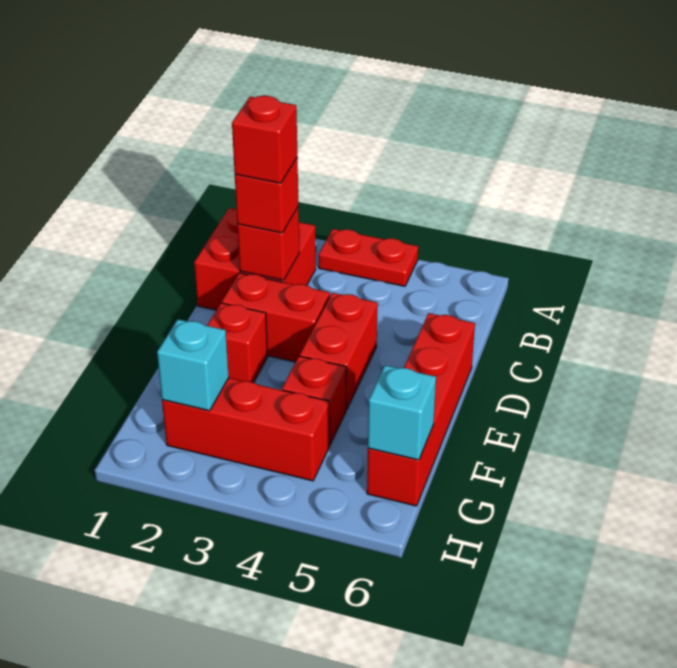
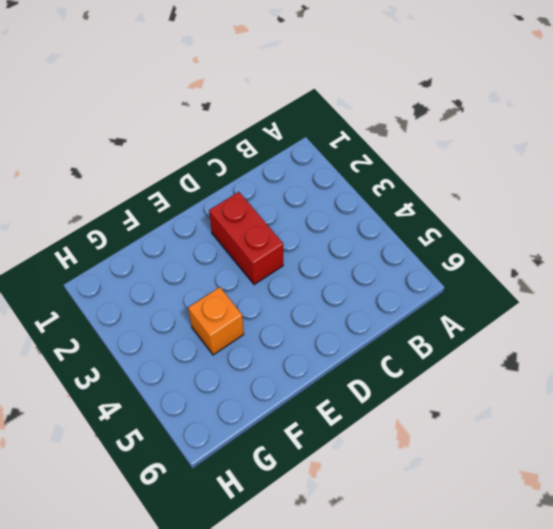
orange 1x1 brick [188,287,244,355] -> red 1x1 brick [282,356,346,444]
none -> red 1x2 plate [318,229,418,286]
none -> red 2x2 brick [194,208,316,310]
none -> red 1x2 brick [300,293,378,410]

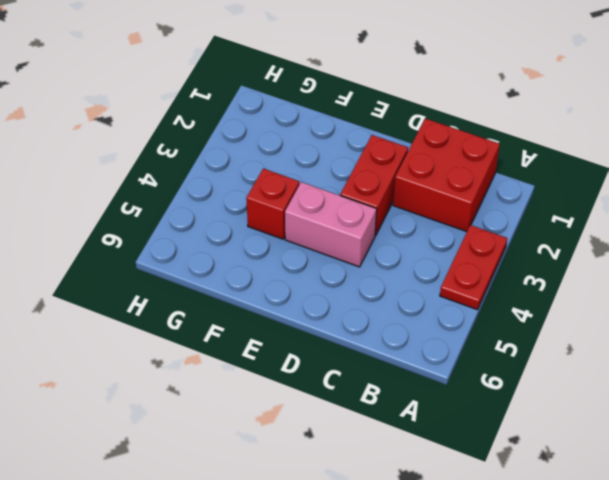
pink 1x2 brick [285,182,377,267] -> red 1x2 brick [300,293,378,410]
none -> red 1x4 brick [367,313,475,506]
none -> red 1x1 brick [207,303,268,383]
none -> red 1x3 brick [162,378,330,481]

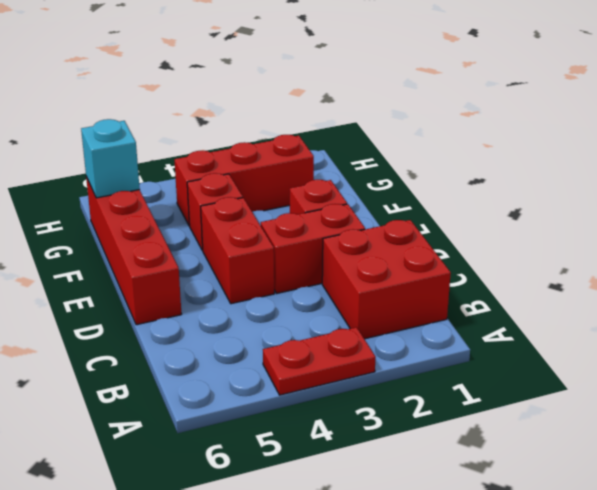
none -> red 1x1 brick [237,207,299,280]
none -> cyan 1x1 brick [157,319,229,411]
none -> red 1x1 brick [235,158,298,233]

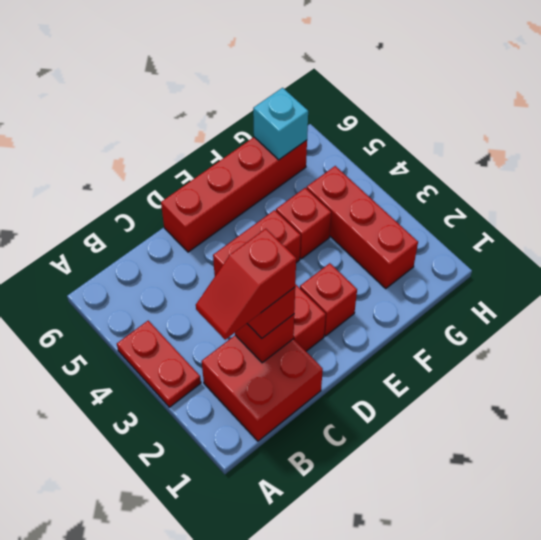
red 1x2 slope [196,229,296,340] -> red 1x1 brick [232,96,297,183]
none -> cyan 1x1 brick [157,319,229,411]

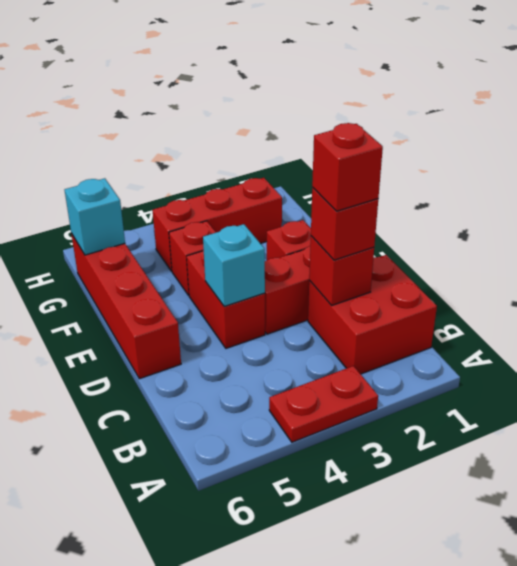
cyan 1x1 brick [203,224,265,306] -> cyan 1x1 brick moved to [157,319,229,411]

